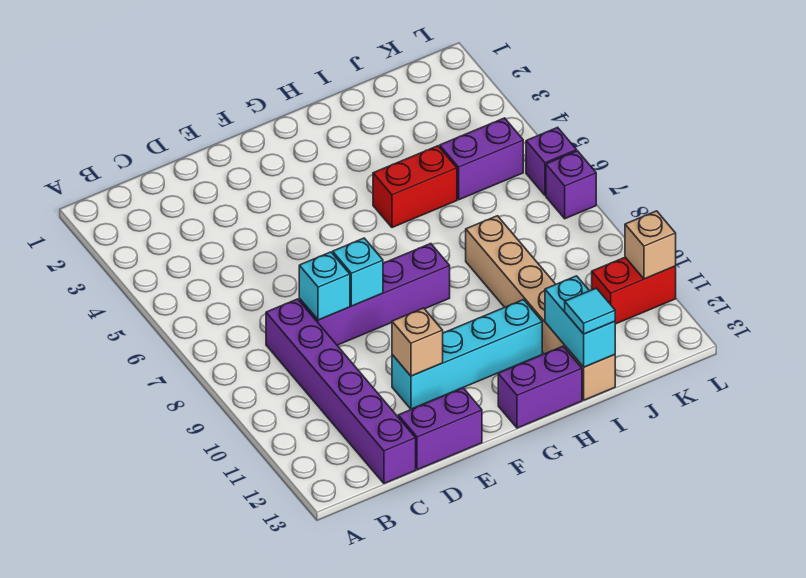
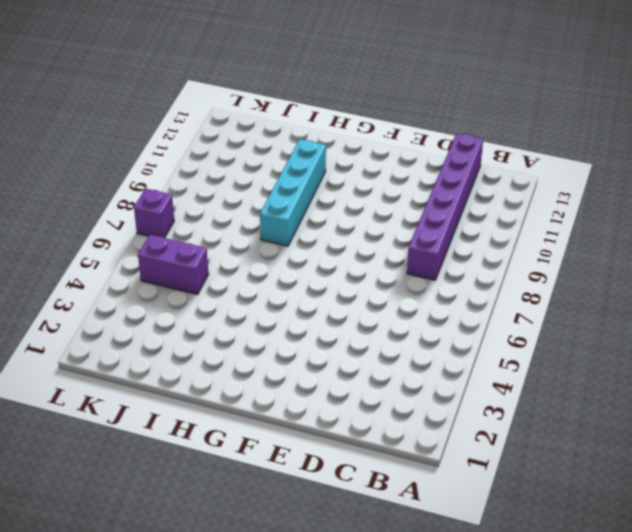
cyan 1x4 brick [260,139,326,246] -> cyan 1x4 brick turned to [392,300,542,409]
none -> purple 1x4 brick [299,244,450,345]
none -> purple 1x2 brick [398,388,482,470]
none -> purple 1x2 brick [498,346,582,428]

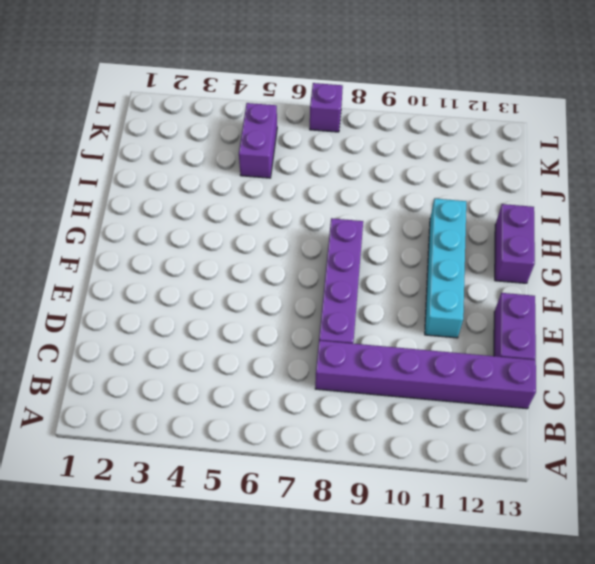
none -> red 1x2 brick [373,146,457,228]
none -> tan 1x6 brick [466,216,615,400]
none -> red 1x2 brick [592,257,676,324]

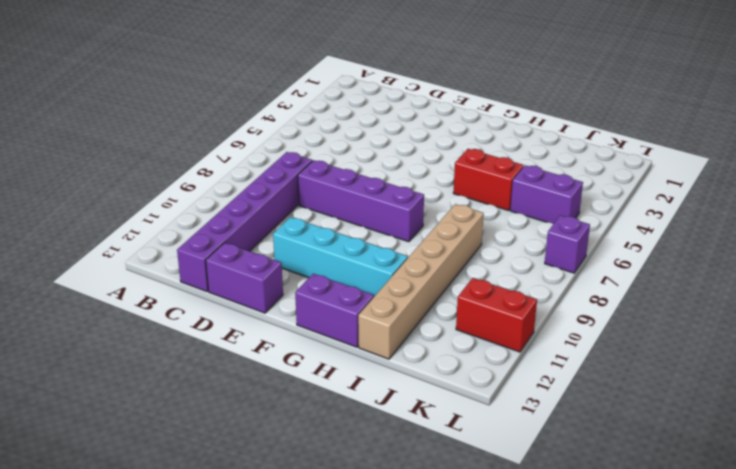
none -> purple 1x1 brick [526,127,577,195]
none -> cyan 1x1 brick [299,252,350,320]
none -> cyan 1x1 brick [333,238,383,306]

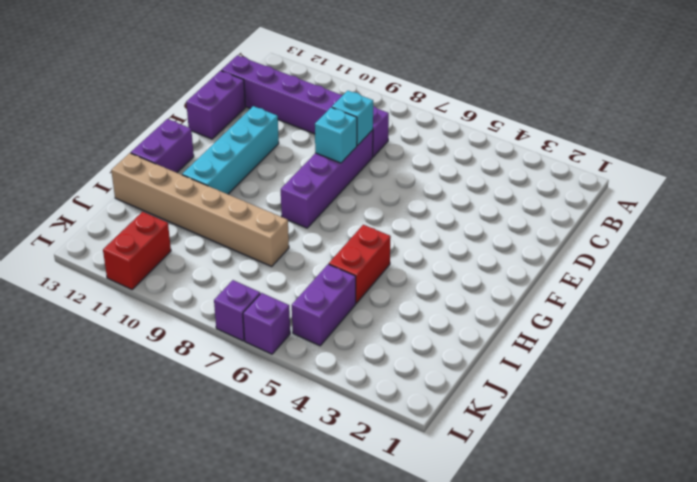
none -> tan 1x1 brick [392,308,443,376]
none -> cyan 1x2 brick [545,276,615,367]
none -> tan 1x1 brick [625,211,676,279]

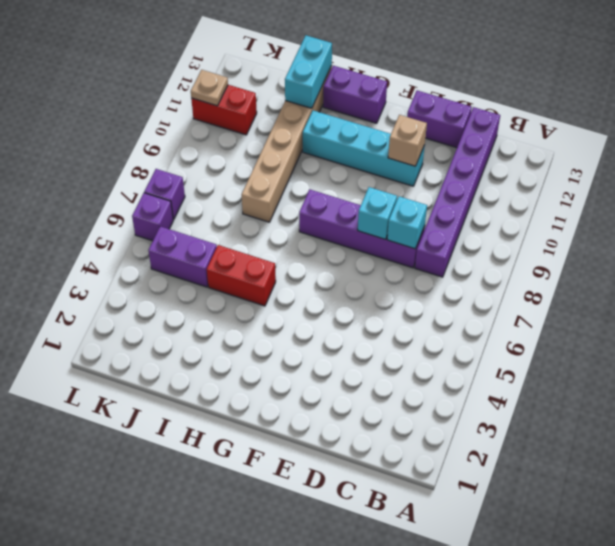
tan 1x1 plate [191,70,228,106] -> tan 1x1 brick [625,211,676,279]
none -> cyan 1x1 tile [565,288,615,334]

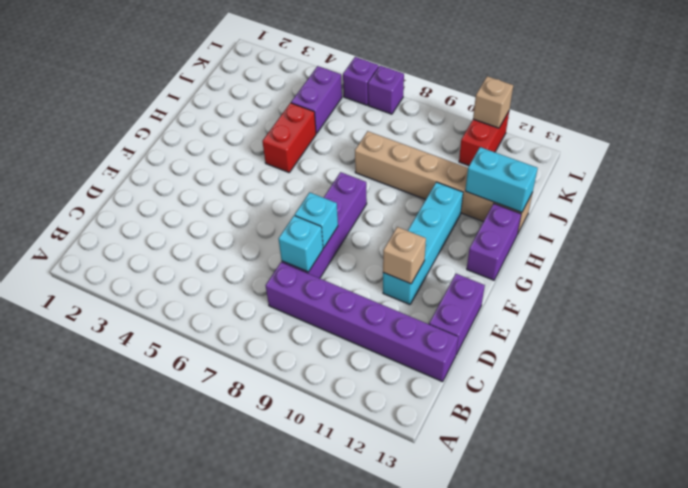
none -> cyan 1x1 tile [565,288,615,334]

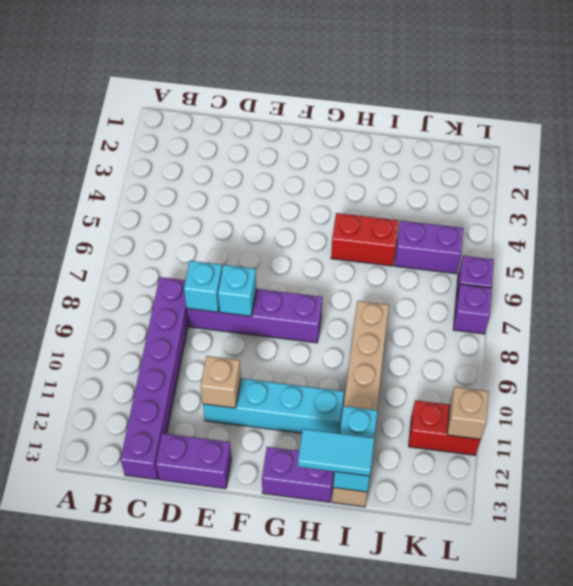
cyan 1x2 tile [298,429,374,476] -> cyan 1x1 tile [565,288,615,334]

